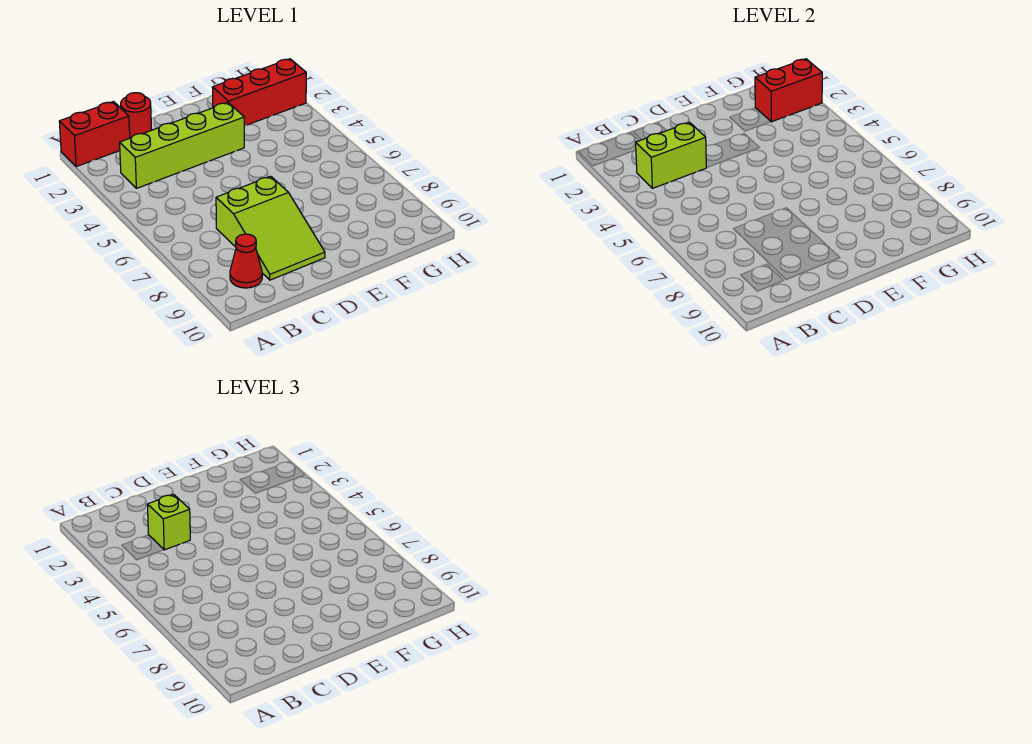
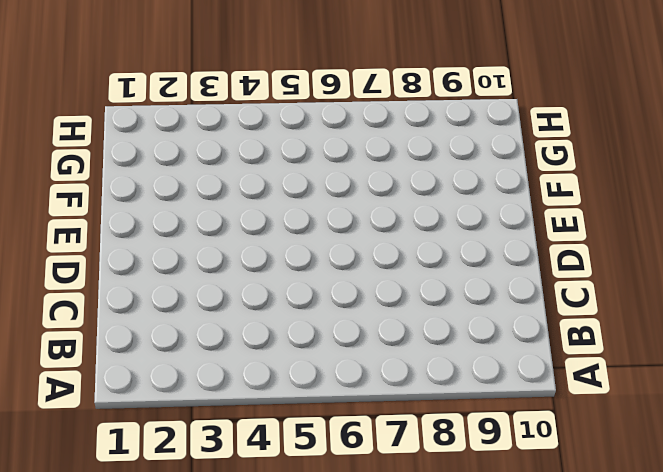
none -> red 1x2 brick [59,102,130,167]
none -> lime 1x4 brick [120,103,244,188]

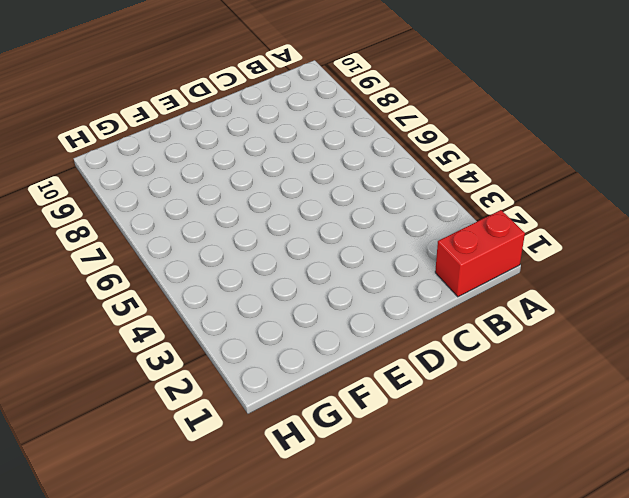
none -> lime 1x4 brick [120,103,244,188]
none -> red 1x1 cone [230,234,262,288]

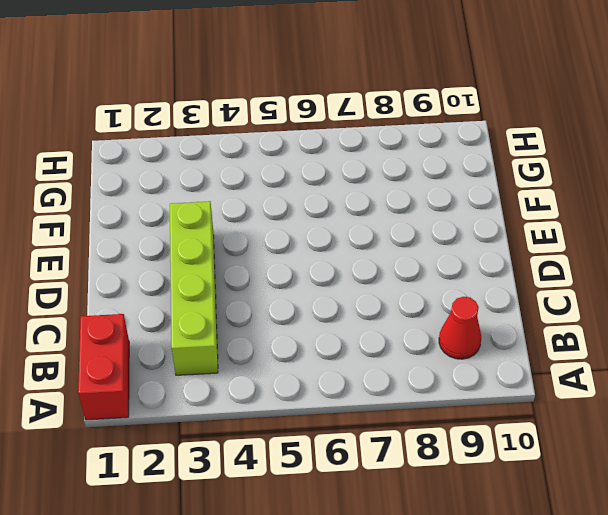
none -> red 1x1 round brick [121,93,152,138]
none -> lime 2x3 slope [216,176,325,280]

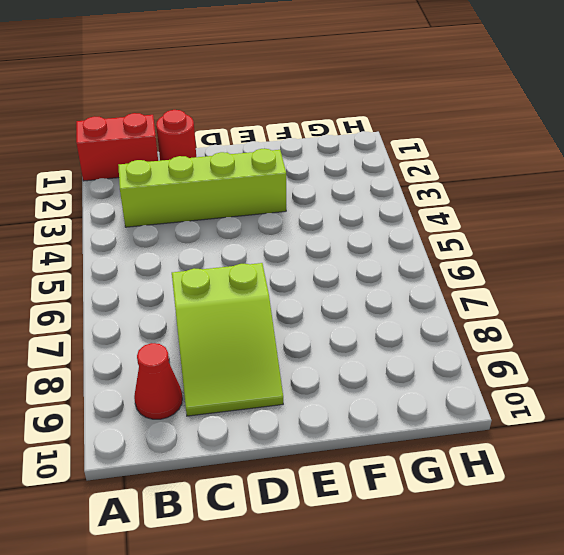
none -> red 1x3 brick [213,59,306,126]
none -> lime 1x2 brick [636,122,706,188]

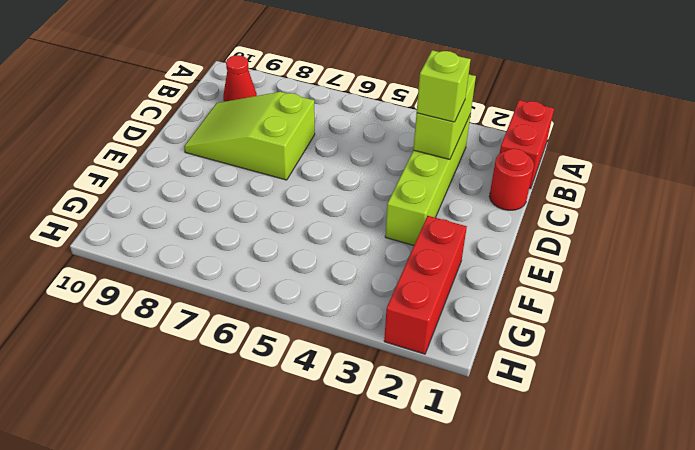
none -> red 1x2 brick [755,59,822,122]

